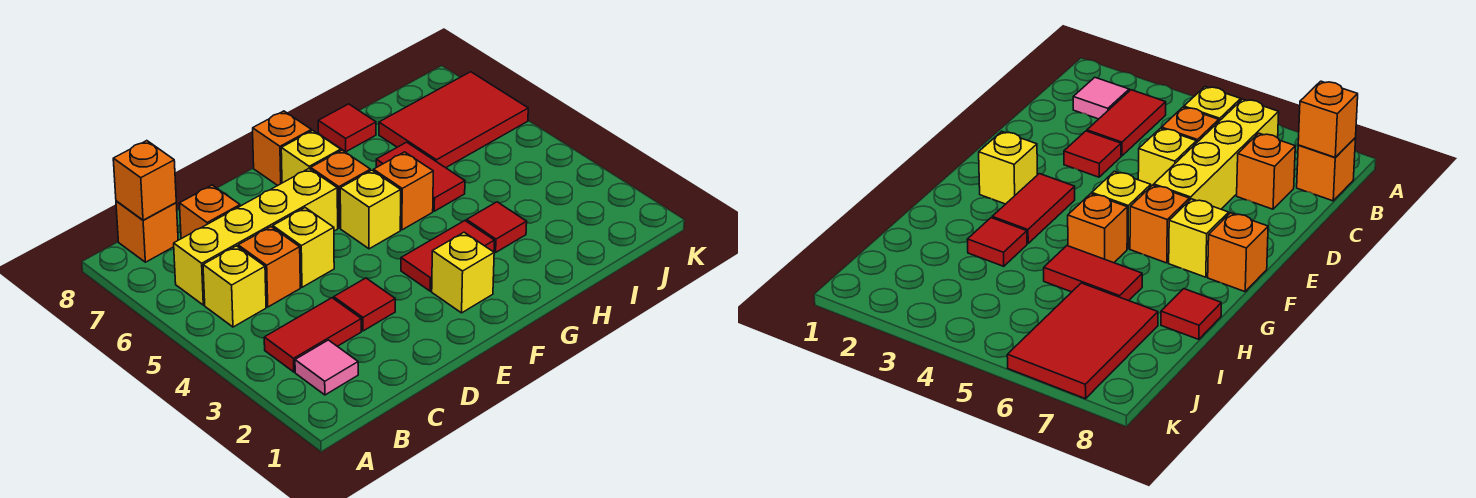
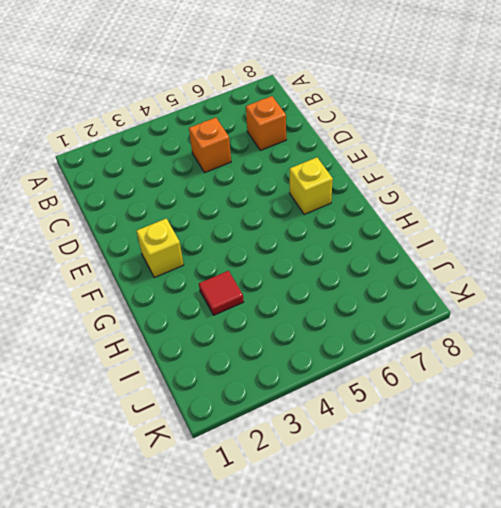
none -> pink 1x1 tile [295,340,358,395]
none -> red 1x2 tile [264,298,361,372]
none -> yellow 1x1 brick [203,246,266,327]

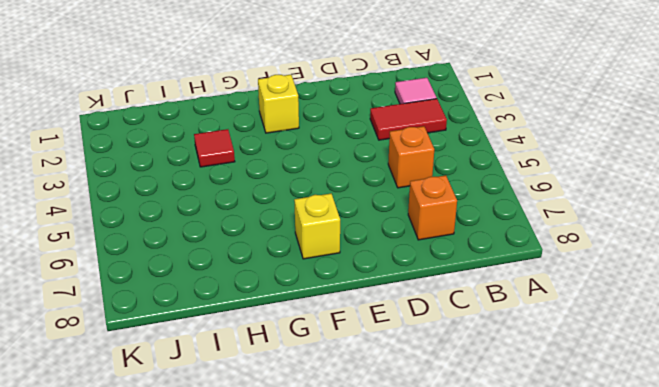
none -> yellow 1x1 brick [203,246,266,327]
none -> yellow 1x4 brick [174,169,338,305]
none -> orange 1x1 brick [116,201,178,262]

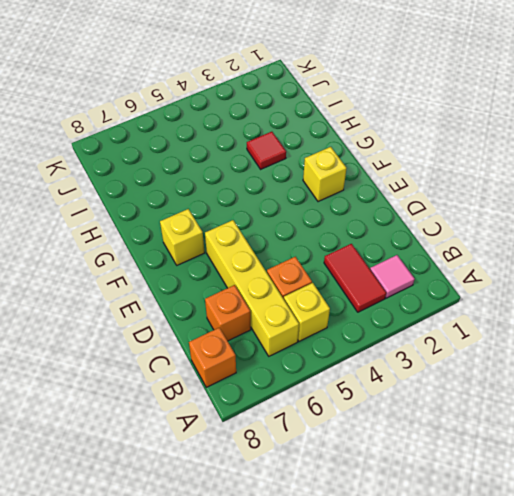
none -> red 1x1 tile [334,278,395,331]
none -> yellow 1x1 brick [273,208,334,287]
none -> red 1x2 tile [401,221,494,291]

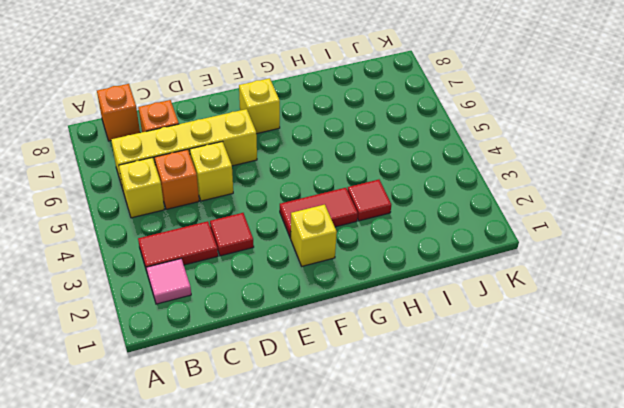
none -> yellow 1x1 brick [340,170,401,249]
none -> orange 1x1 brick [311,150,370,228]
none -> orange 1x1 brick [253,111,311,186]

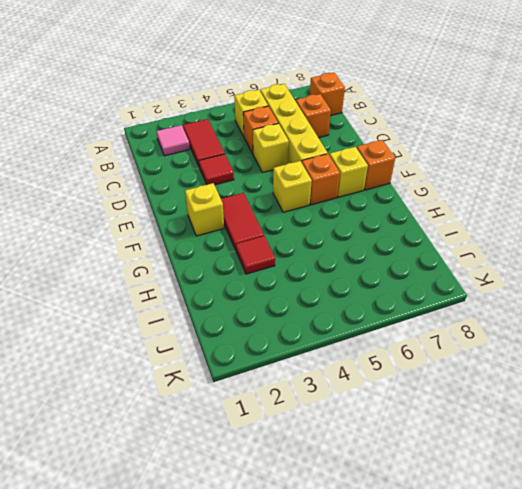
none -> orange 1x1 brick [374,152,433,230]
none -> red 1x2 tile [376,142,465,211]
none -> red 1x1 tile [318,104,376,152]

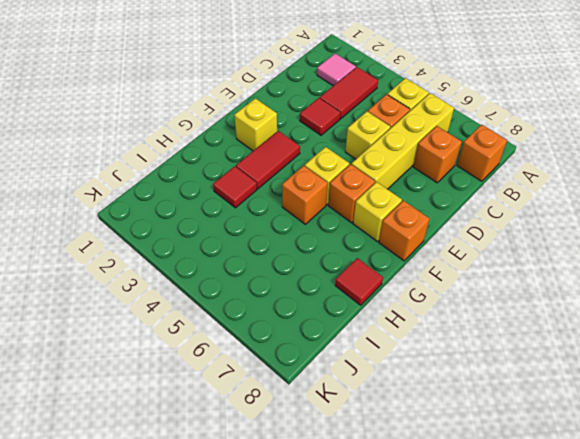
none -> red 1x2 tile [376,142,465,211]
none -> red 2x3 tile [379,72,528,168]
none -> orange 1x1 brick [113,141,176,220]

